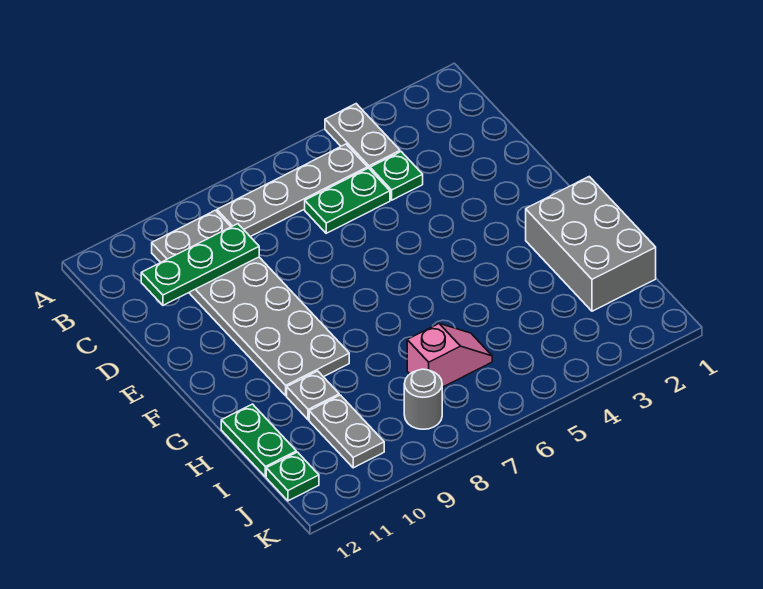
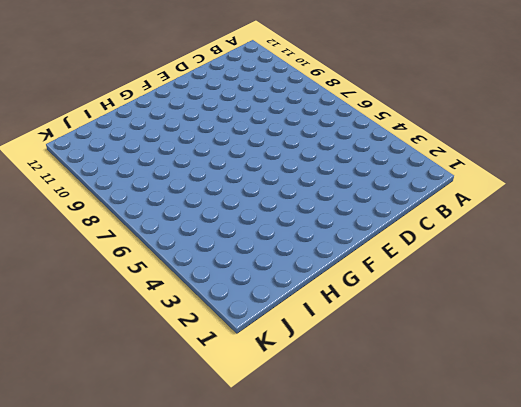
none -> grey 1x2 plate [325,104,400,169]
none -> grey 1x4 plate [217,144,367,237]
none -> grey 2x6 plate [152,210,349,396]

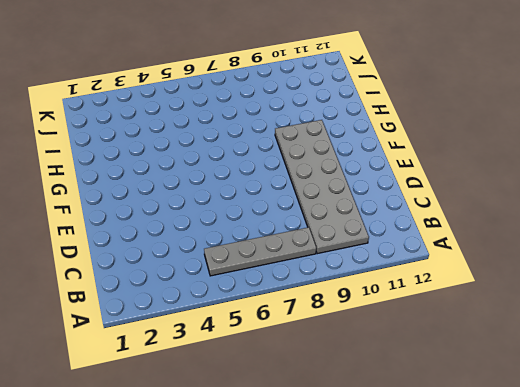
none -> grey 1x2 plate [325,104,400,169]
none -> green 1x1 plate [370,152,423,200]
none -> green 1x2 plate [305,168,390,233]

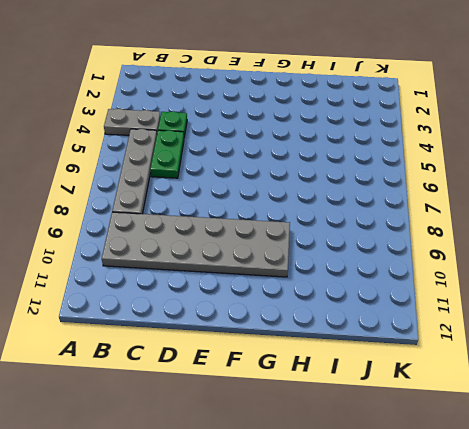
none -> grey 2x3 brick [526,177,656,311]
none -> grey 1x1 plate [287,371,339,420]
none -> green 1x2 plate [221,404,296,477]

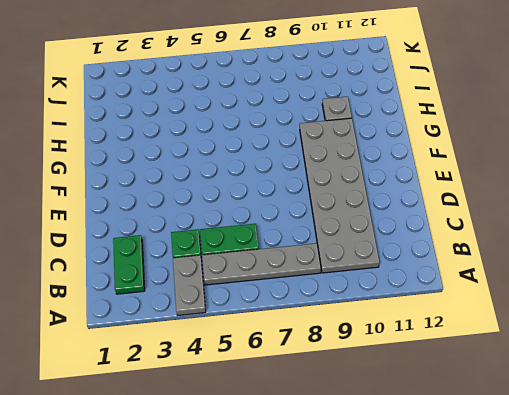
green 1x2 plate [113,235,145,294] -> green 1x2 plate moved to [221,404,296,477]
none -> grey 2x3 brick [526,177,656,311]
none -> pink 1x2 slope [407,324,492,387]
none -> grey 1x2 plate [309,395,384,468]

